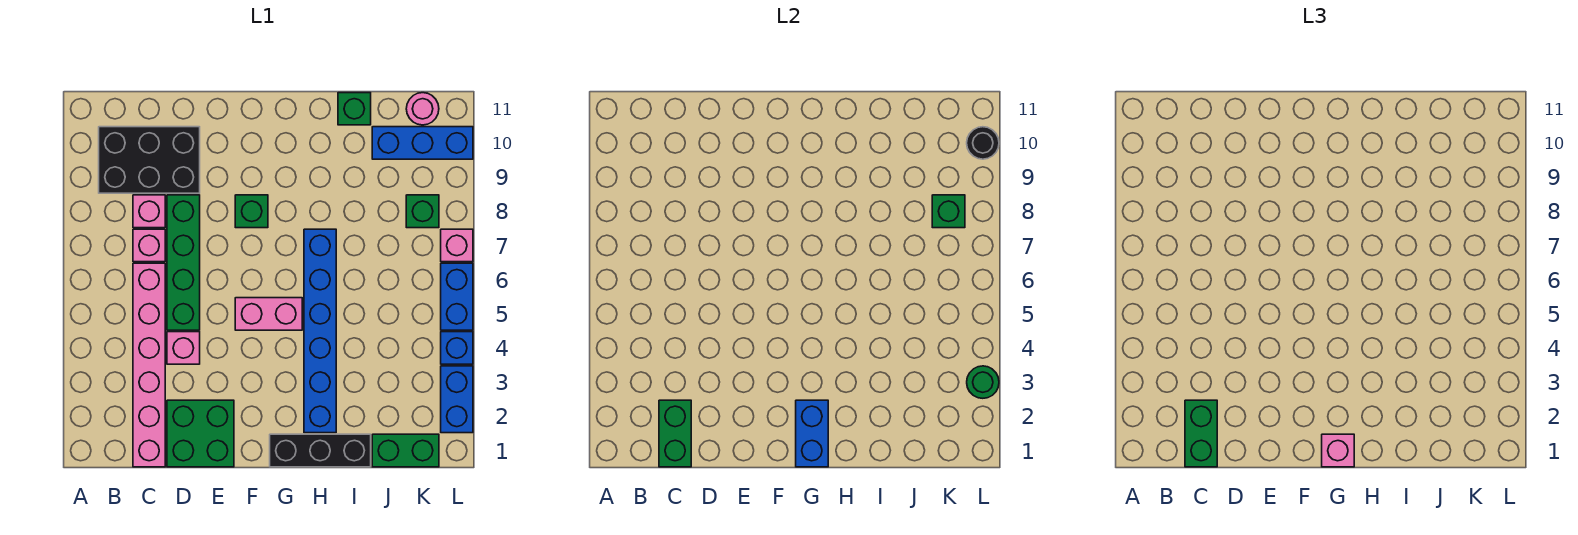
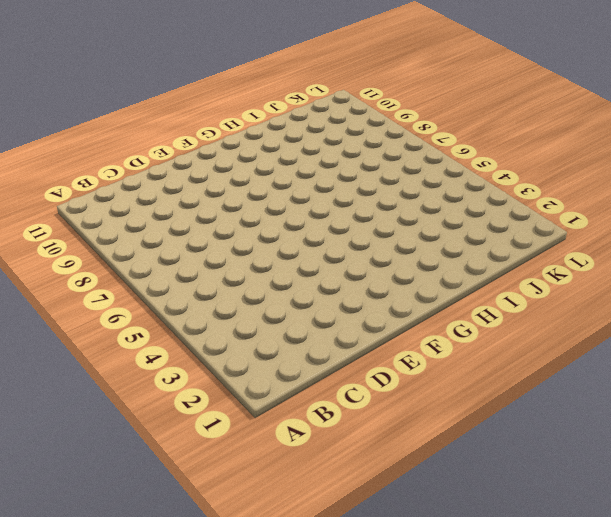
none -> black 2x3 brick [99,127,200,193]
none -> pink 1x6 brick [133,263,165,467]
none -> pink 1x1 brick [133,229,165,262]

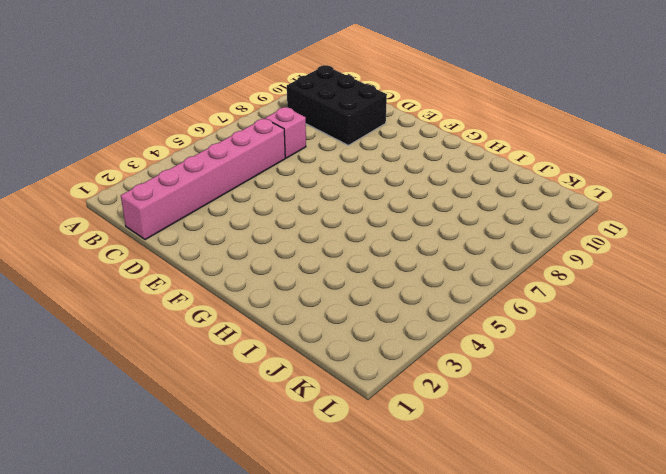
none -> pink 1x1 brick [133,195,165,228]
none -> green 2x2 brick [167,400,234,467]
none -> pink 1x1 brick [167,332,200,364]

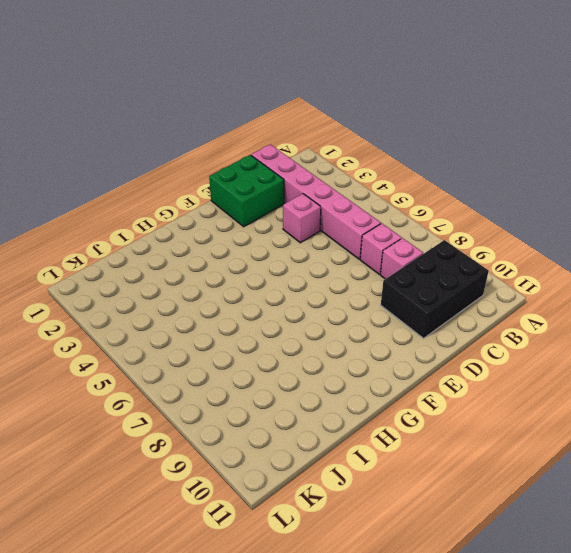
none -> green 1x4 brick [167,195,200,330]
none -> pink 1x2 brick [235,298,302,330]
none -> green 1x1 brick [235,195,268,228]

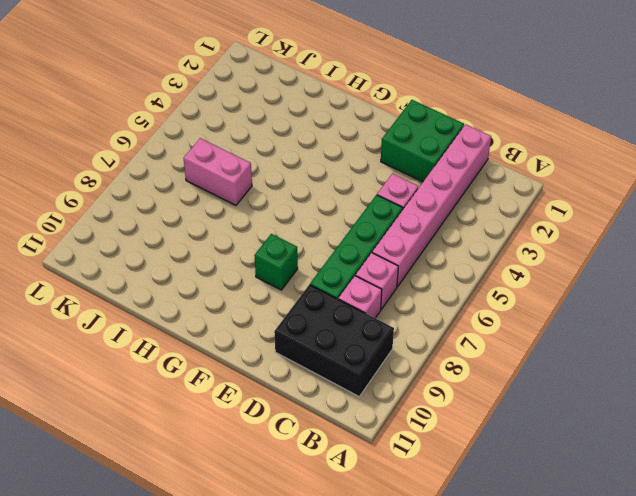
pink 1x2 brick [184,138,252,205] -> pink 1x2 brick moved to [235,298,302,330]
none -> black 1x3 brick [270,434,371,467]
none -> blue 1x6 brick [304,229,336,433]
none -> green 1x1 brick [338,93,371,125]

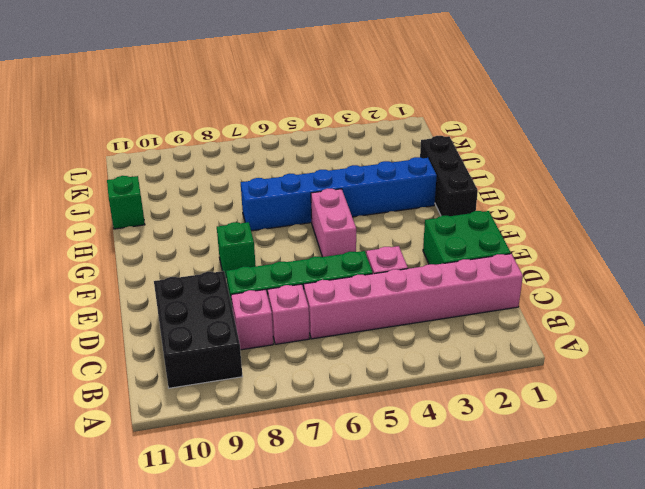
none -> green 1x2 brick [372,434,439,467]
none -> blue 1x3 brick [372,127,473,159]
none -> green 1x1 brick [406,195,439,228]

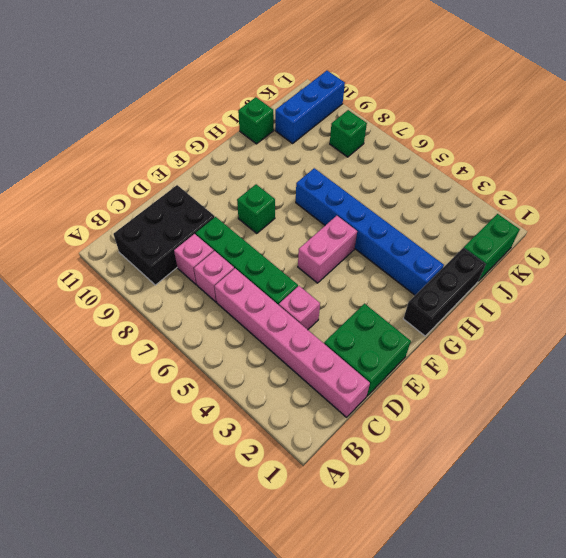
none -> pink 1x1 round brick [406,93,439,125]
none -> blue 1x2 brick [441,366,473,433]
none -> blue 1x1 brick [441,332,473,364]

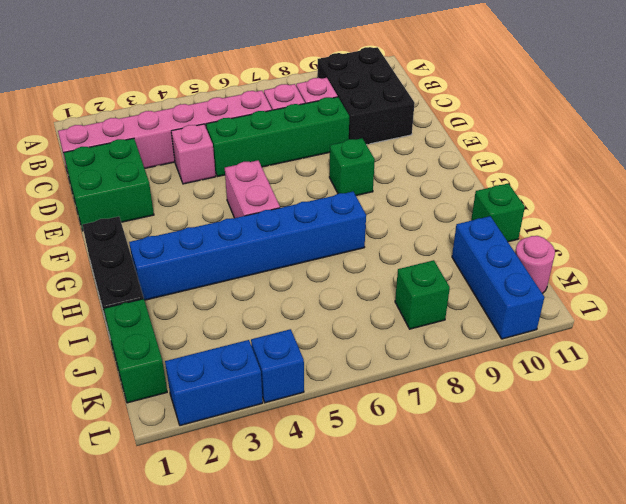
none -> blue 1x2 brick [441,263,473,330]
none -> pink 1x1 brick [441,229,473,262]
none -> green 1x2 brick [659,400,691,467]

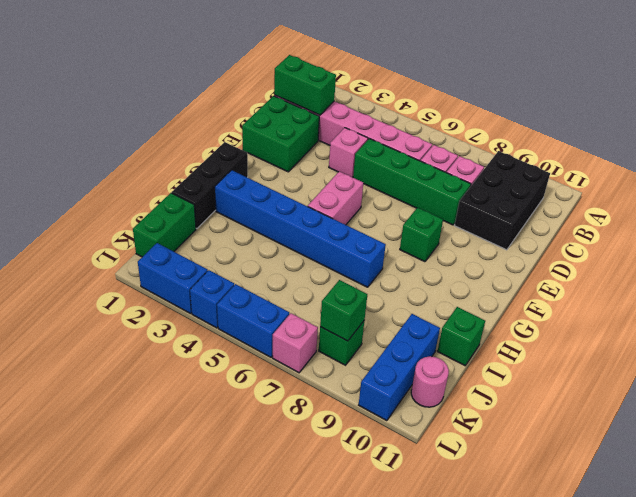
none -> blue 1x2 brick [796,400,828,467]
none -> green 1x1 round brick [967,366,999,398]
none -> black 1x1 round brick [967,127,999,159]

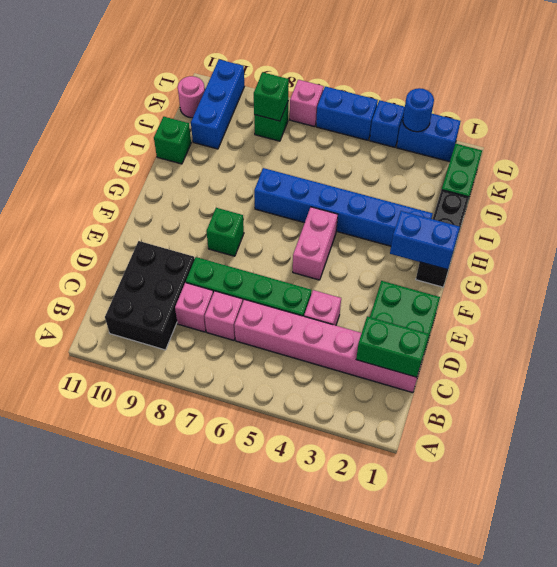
blue 1x1 round brick [403,88,434,132] -> green 1x1 round brick [967,366,999,398]
none -> black 1x1 round brick [967,127,999,159]
none -> green 1x2 brick [1185,400,1217,467]
none -> pink 1x1 brick [1322,434,1354,467]

